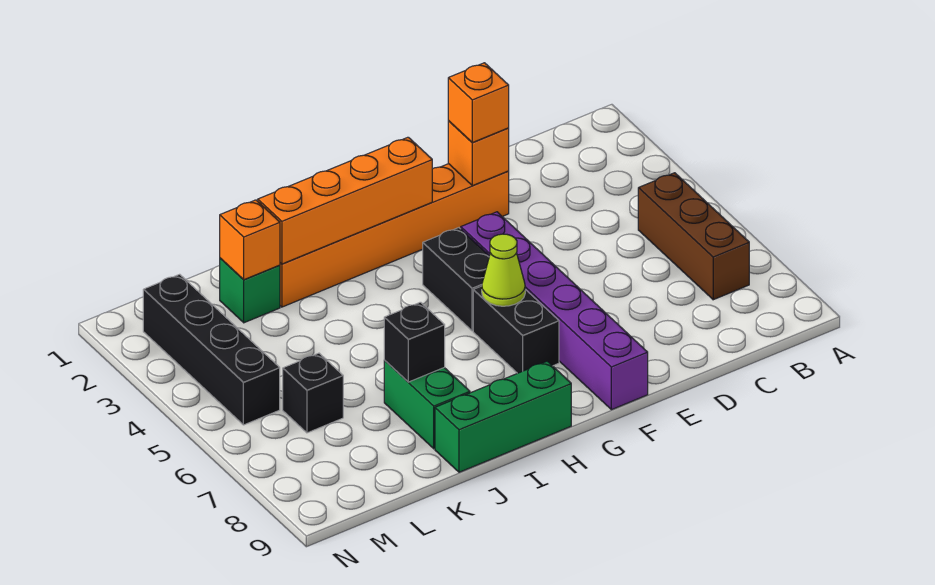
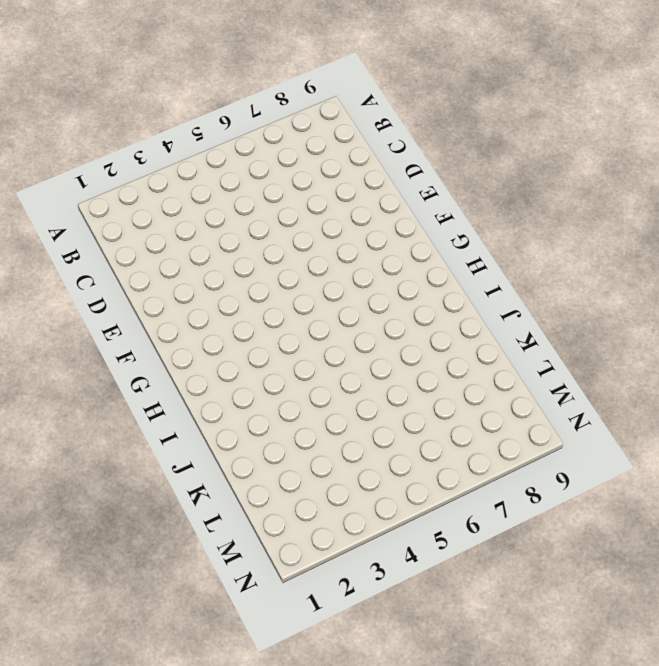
none -> brown 1x3 brick [638,173,749,300]
none -> orange 1x6 brick [280,164,509,307]
none -> purple 1x6 brick [461,212,648,410]

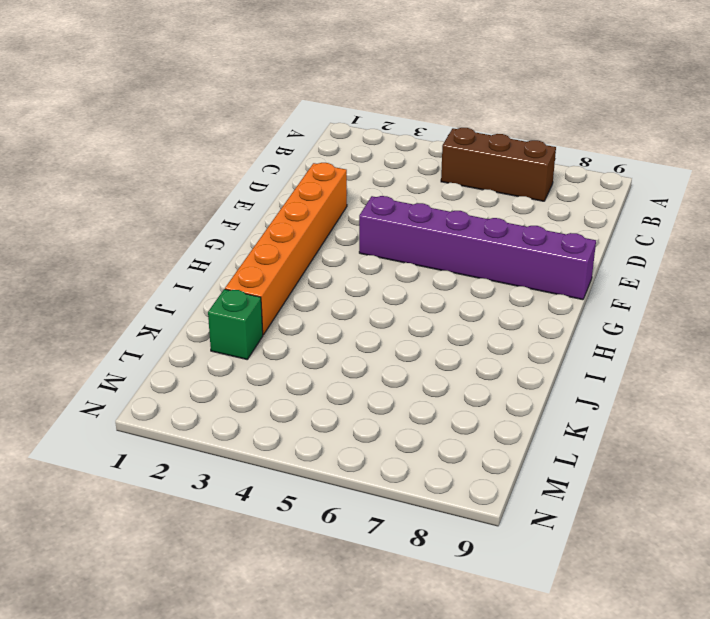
none -> black 1x2 brick [423,228,489,331]
none -> black 1x2 brick [473,286,559,373]
none -> green 1x3 brick [435,361,571,472]

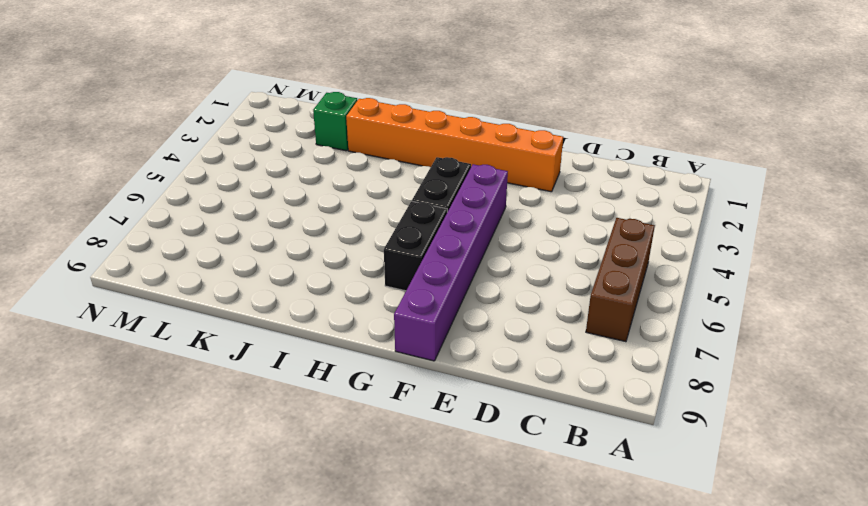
none -> green 1x3 brick [435,361,571,472]
none -> green 1x2 brick [384,360,470,449]
none -> black 1x1 brick [283,353,343,433]

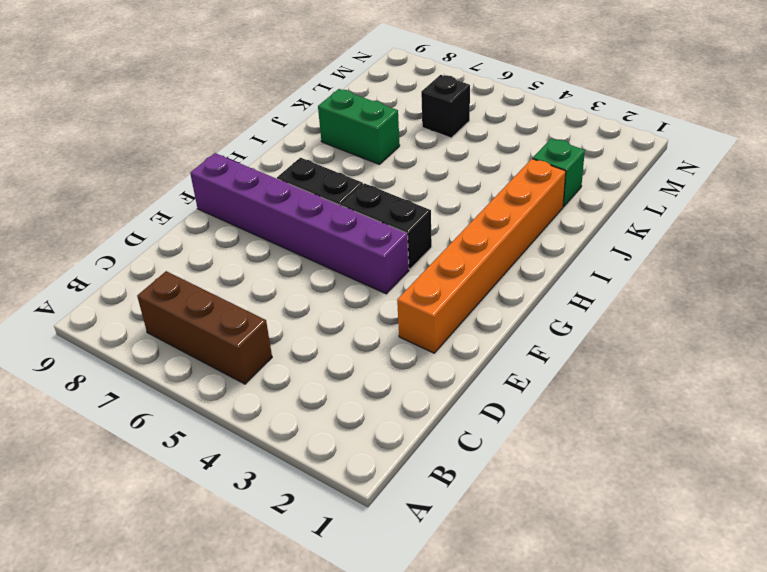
none -> green 1x3 brick [435,361,571,472]
none -> black 1x4 brick [143,274,280,425]
none -> orange 1x1 brick [448,121,509,186]

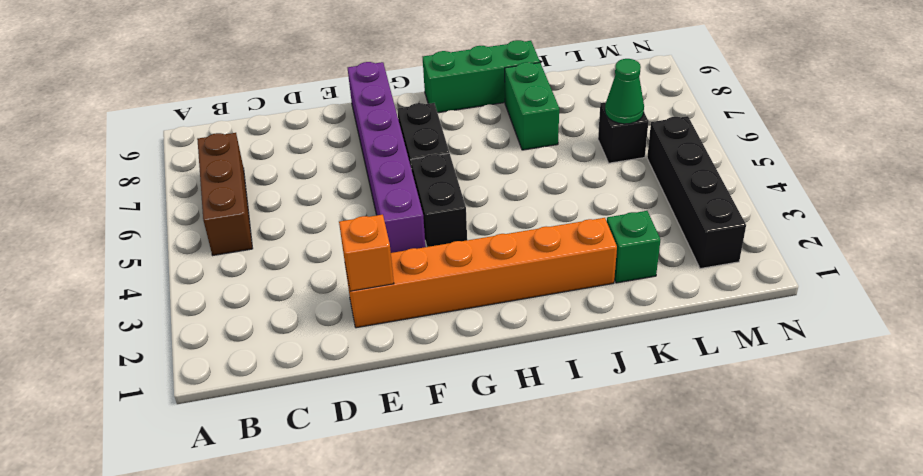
green 1x1 cone [605,59,644,124] -> none
none -> orange 1x4 brick [258,137,432,264]
none -> lime 1x1 cone [482,234,525,306]
none -> black 1x1 brick [384,302,445,382]

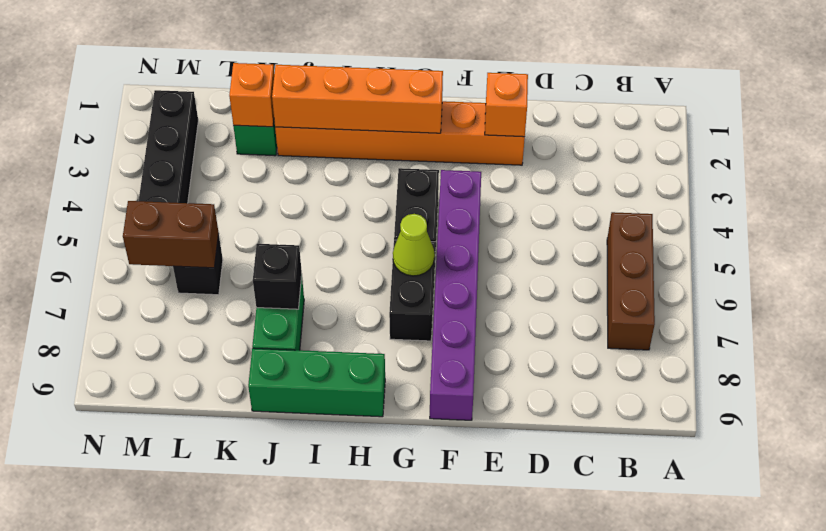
brown 1x2 brick [123,201,219,268] -> none
none -> orange 1x1 brick [448,63,509,143]

